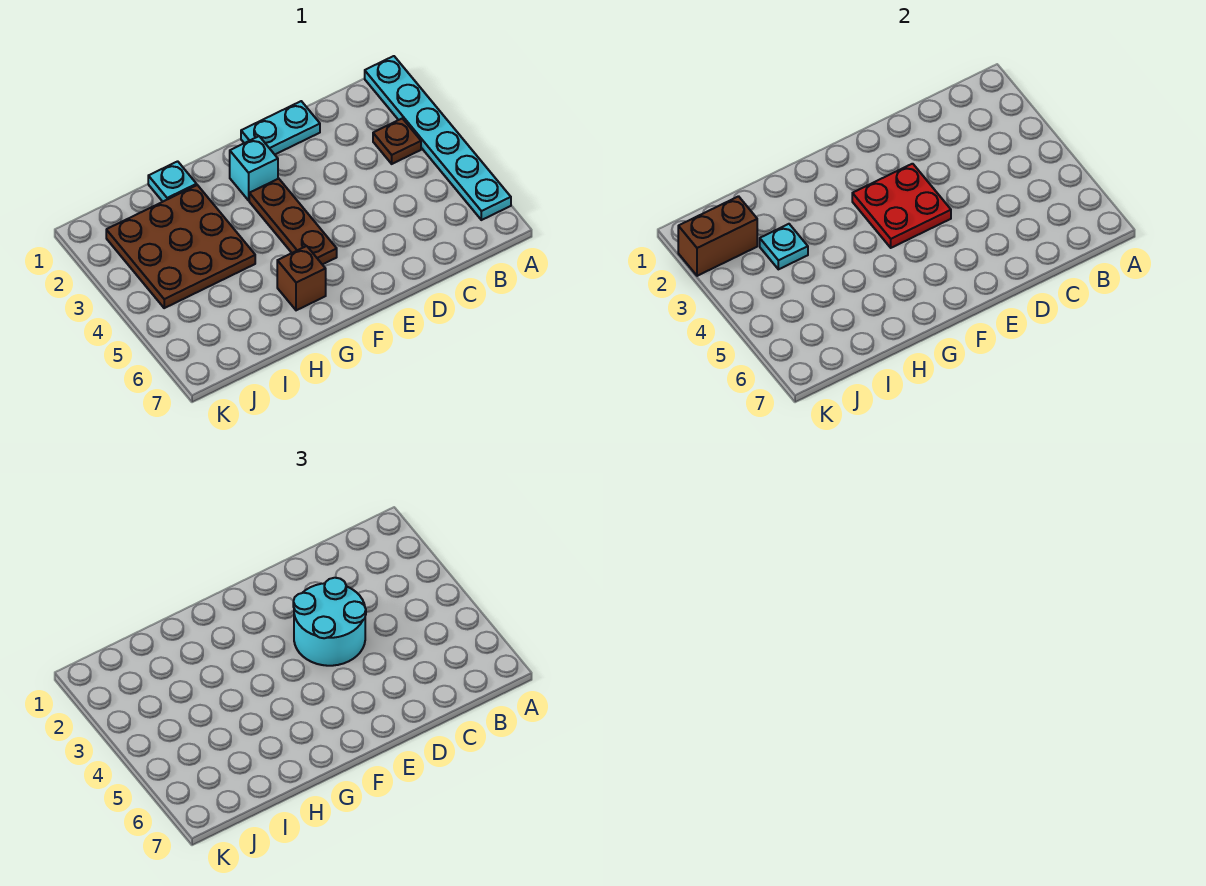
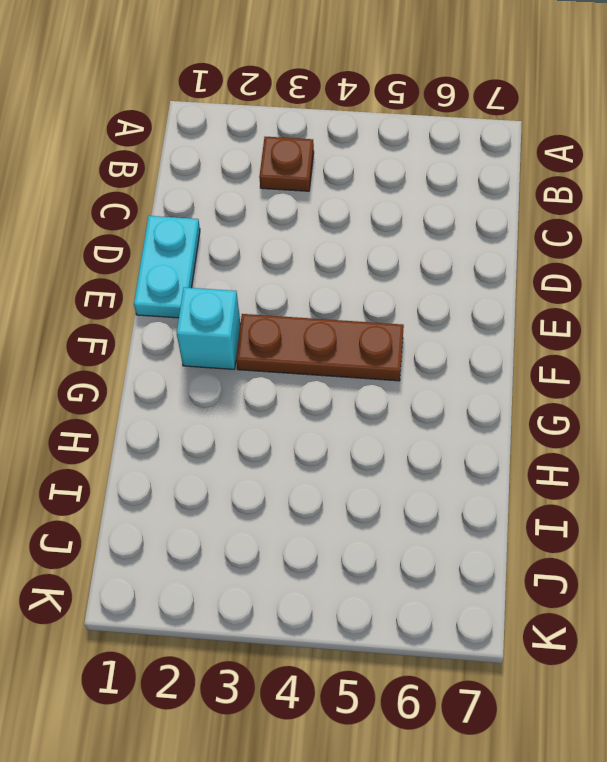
none -> cyan 1x6 plate [365,56,511,220]
none -> brown 1x1 brick [277,246,326,310]
none -> cyan 1x1 plate [148,161,197,202]

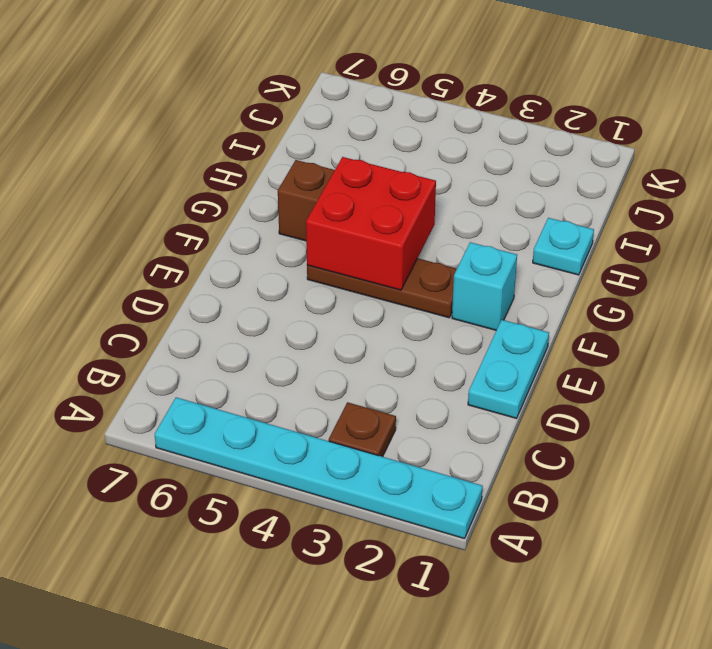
red 2x2 brick [306,157,436,290] -> red 2x2 plate [852,164,951,248]
none -> brown 3x3 plate [106,185,255,308]
none -> cyan 1x1 plate [760,224,808,269]
none -> brown 1x2 brick [678,196,757,276]

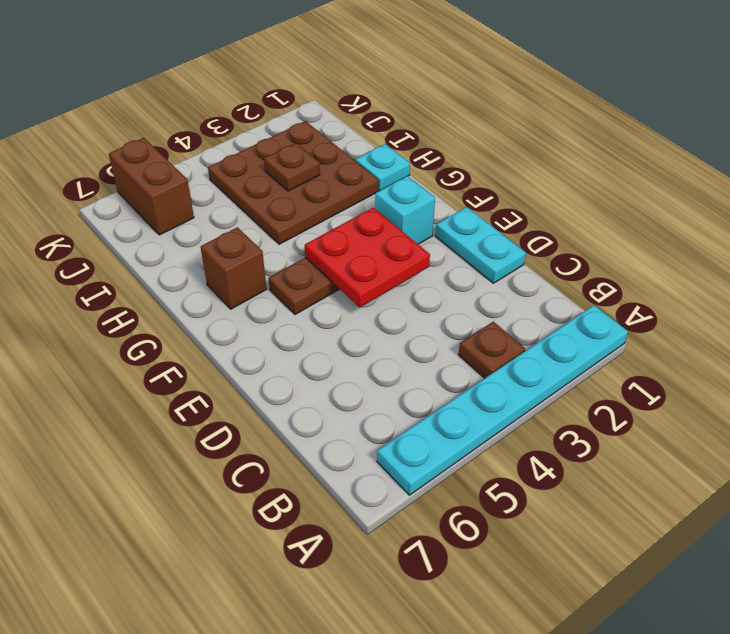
brown 1x1 plate [264,143,320,191] -> cyan 1x1 plate [760,224,808,269]
brown 1x2 brick [109,138,194,235] -> brown 1x2 brick moved to [678,196,757,276]
none -> cyan 2x2 round brick [293,578,366,666]

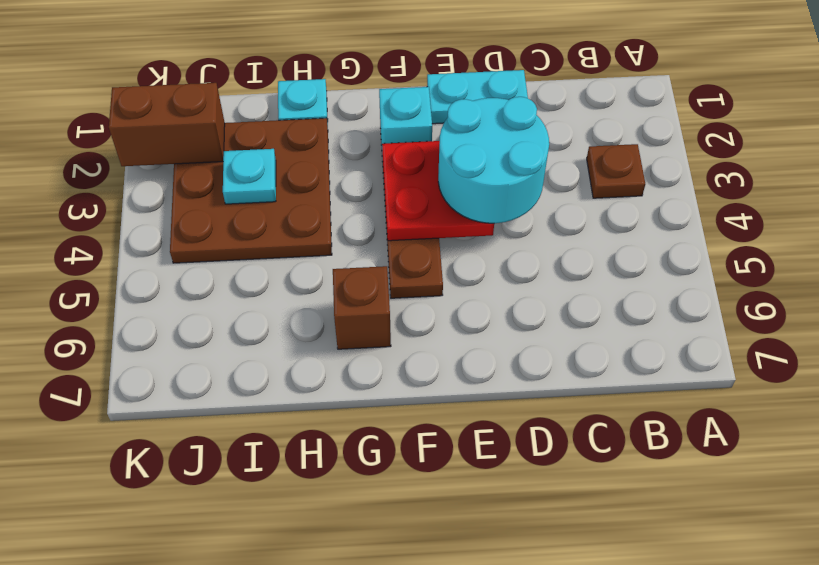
none -> cyan 1x6 plate [365,56,511,220]

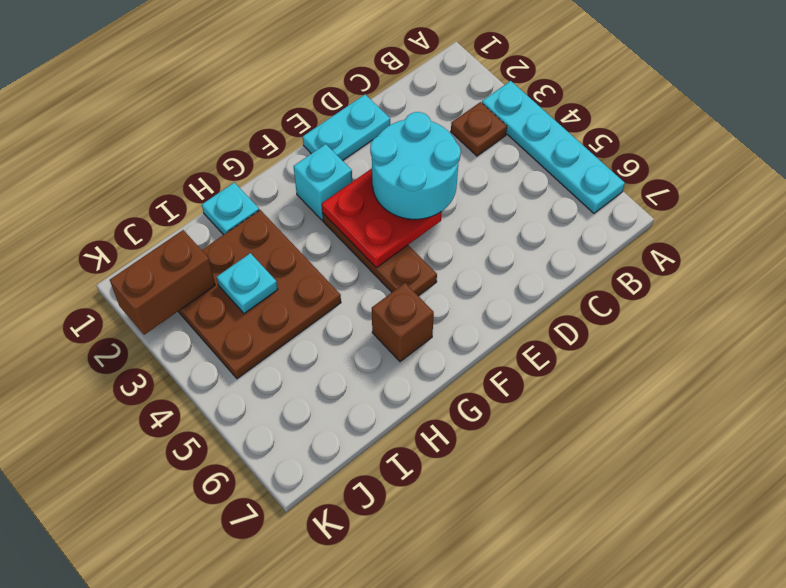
cyan 1x4 plate [482,81,625,213] -> cyan 1x6 plate [365,56,511,220]

